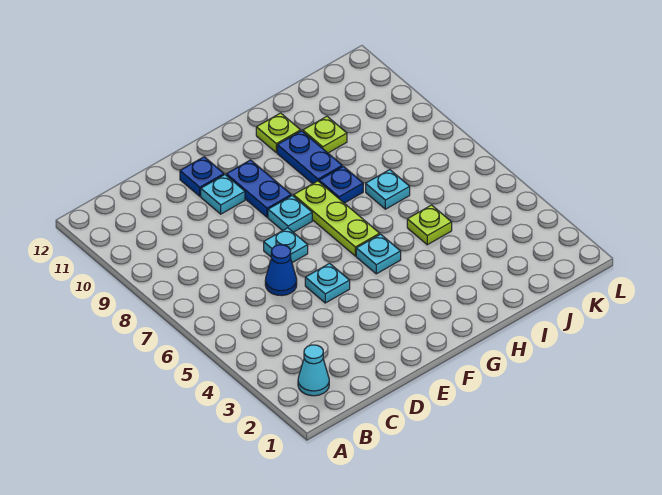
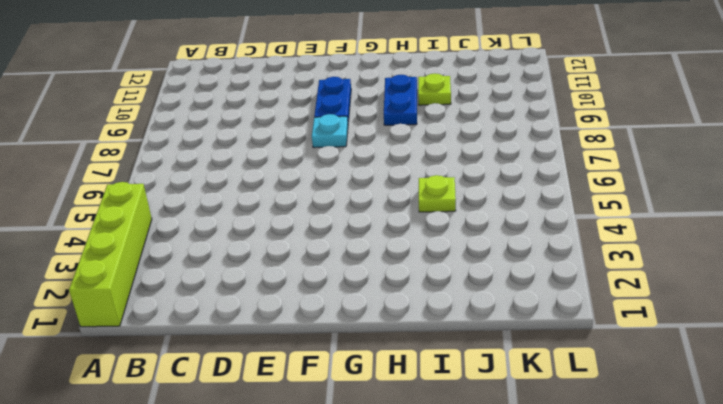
lime 1x4 brick [69,182,152,327] -> none
none -> cyan 1x1 cone [298,345,329,396]
none -> blue 1x1 cone [265,245,297,296]
none -> cyan 1x1 plate [305,263,350,303]

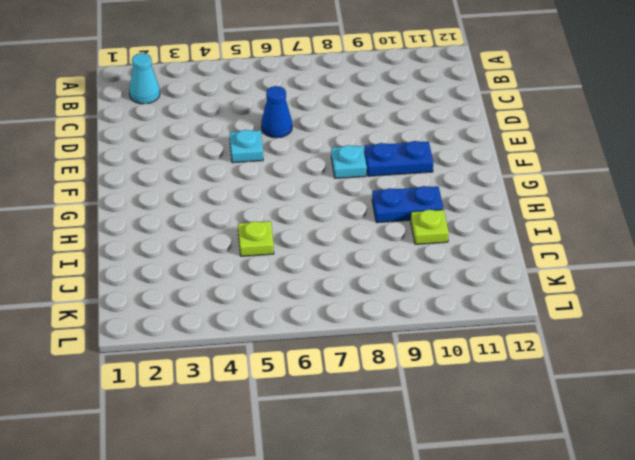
none -> cyan 1x1 plate [264,228,308,263]
none -> cyan 1x1 plate [201,175,245,214]
none -> blue 1x1 plate [180,157,224,196]

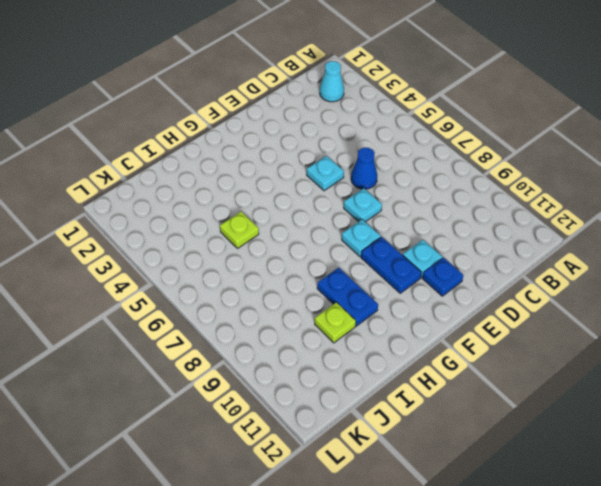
none -> cyan 1x1 plate [356,234,401,274]
none -> lime 1x3 plate [294,181,380,256]
none -> blue 1x1 plate [319,166,363,203]

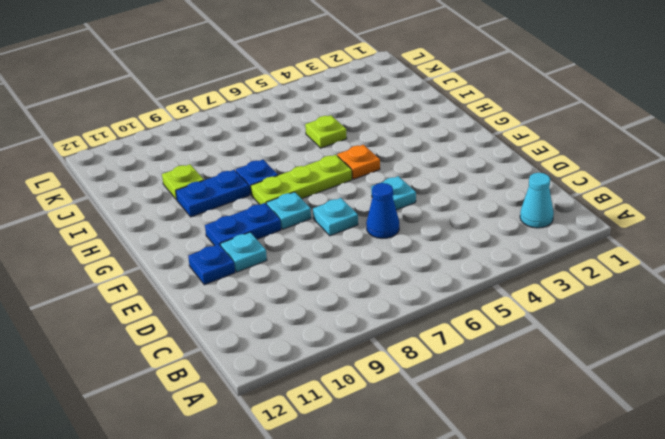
orange 1x1 plate [337,145,380,179] -> cyan 1x1 plate [356,234,401,274]
none -> lime 1x1 plate [256,113,301,153]
none -> cyan 1x1 plate [366,170,410,209]

